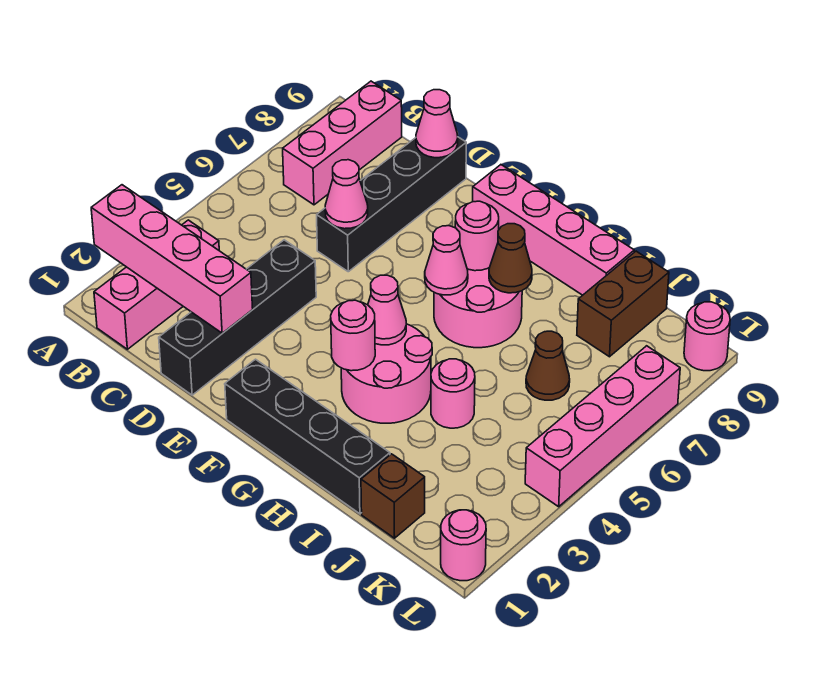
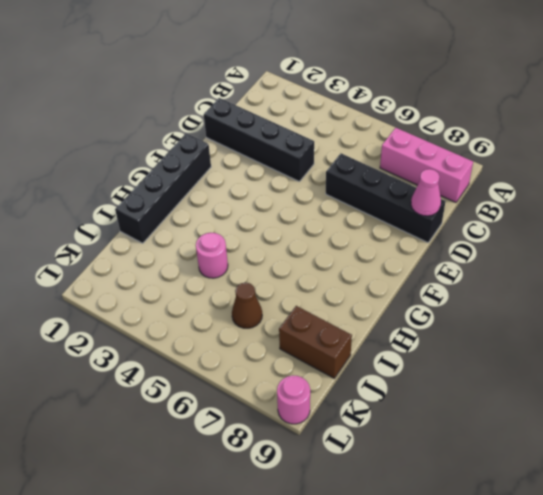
none -> pink 1x3 brick [94,220,219,349]
none -> pink 1x4 brick [473,165,634,295]
none -> pink 2x2 round brick [341,324,432,423]

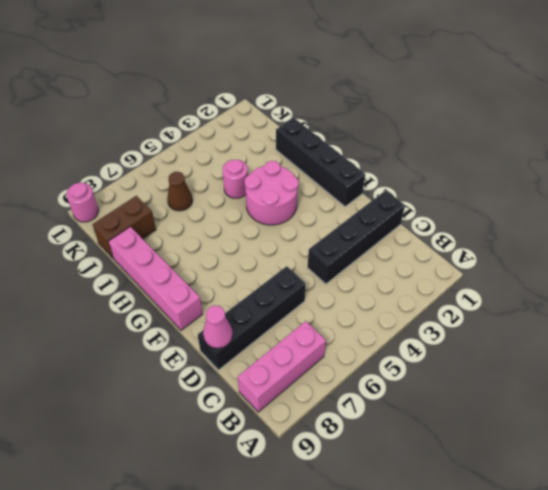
none -> pink 1x3 brick [94,220,219,349]
none -> pink 2x2 round brick [434,267,522,348]
none -> brown 1x1 brick [361,454,425,538]

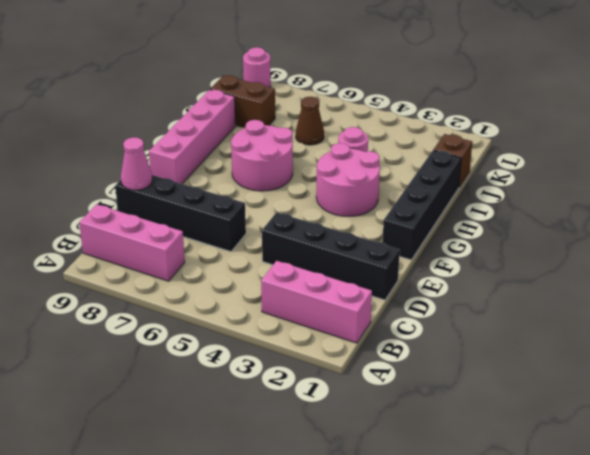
none -> pink 1x1 round brick [441,510,486,581]
none -> pink 1x4 brick [525,346,680,507]
none -> pink 1x4 brick [91,185,253,333]

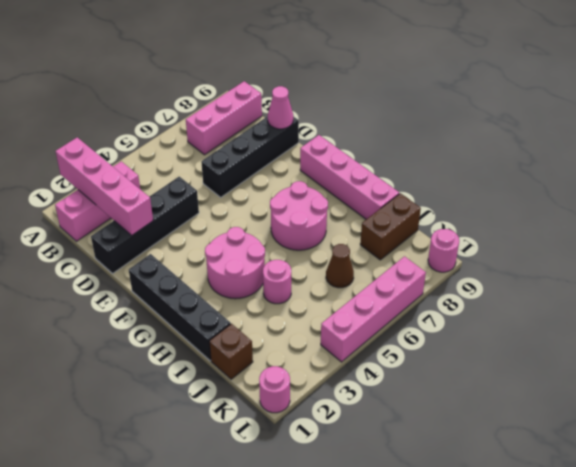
none -> pink 1x1 cone [325,160,368,229]
none -> pink 1x1 round brick [331,300,375,371]
none -> pink 1x1 cone [368,275,406,345]

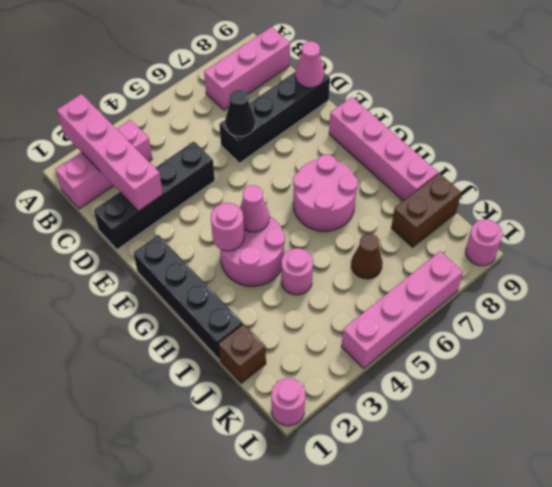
black 1x1 cone [225,90,255,137] -> pink 1x1 cone [325,160,368,229]
none -> pink 1x1 cone [425,226,468,295]
none -> pink 1x1 round brick [455,201,499,271]
none -> brown 1x1 cone [489,224,532,293]

